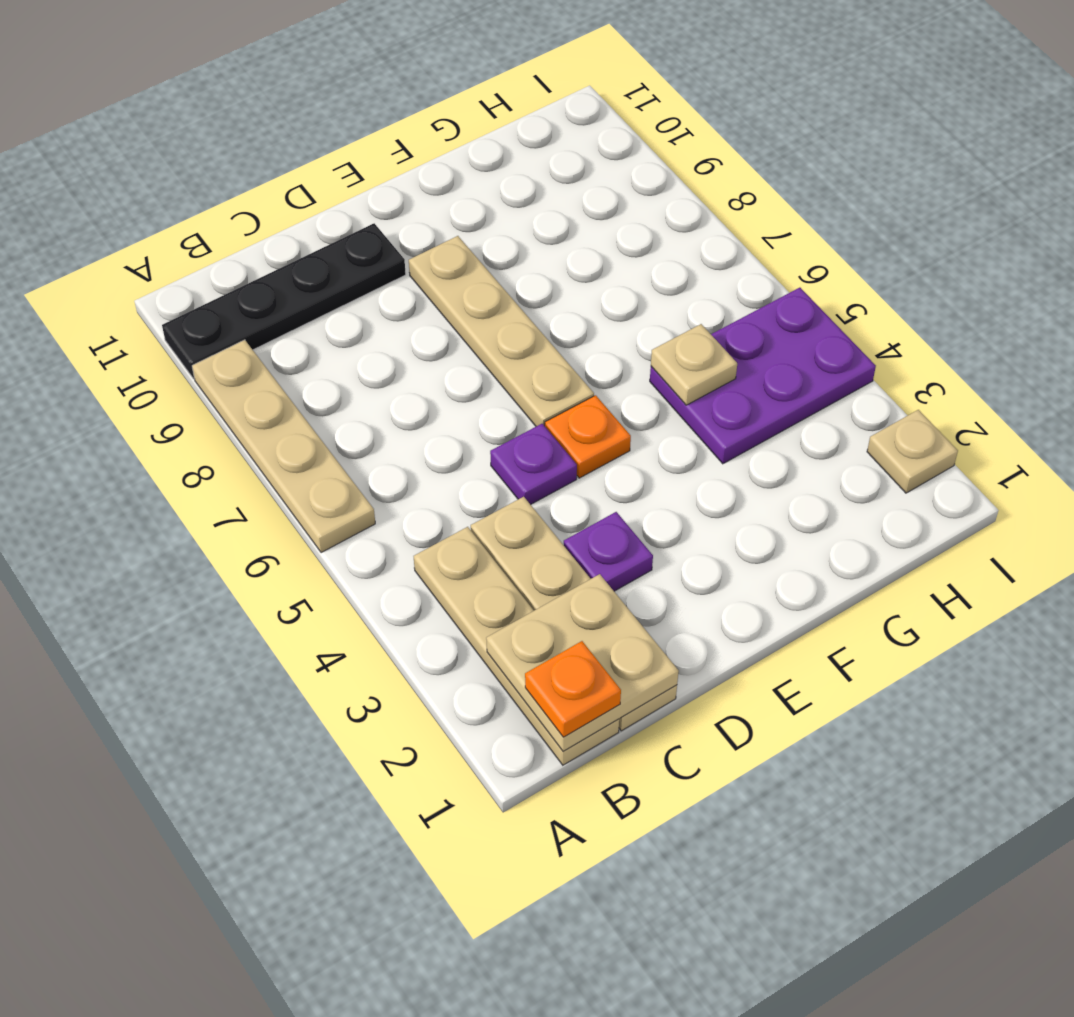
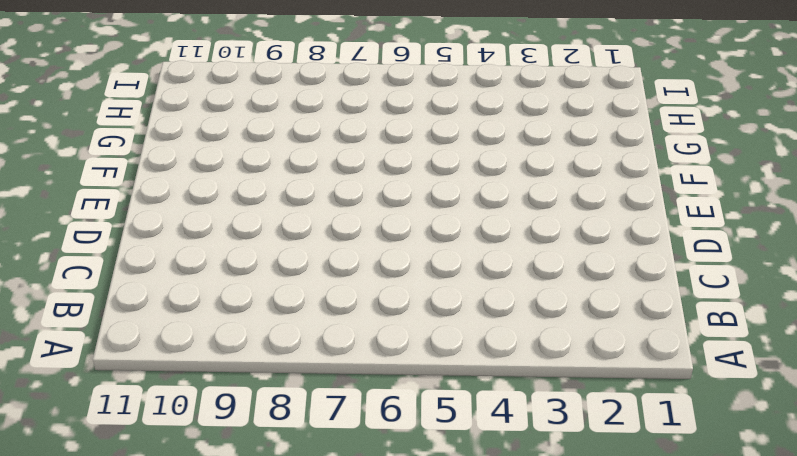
none -> tan 1x4 plate [192,340,375,553]
none -> black 1x4 plate [162,223,406,379]
none -> tan 1x4 plate [414,527,619,765]

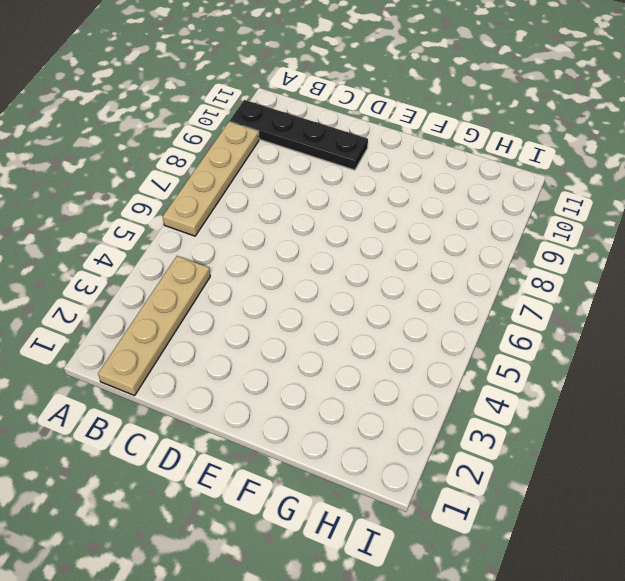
none -> tan 1x4 plate [471,497,677,731]
none -> purple 1x1 plate [564,512,653,591]
none -> purple 1x1 plate [490,424,577,505]

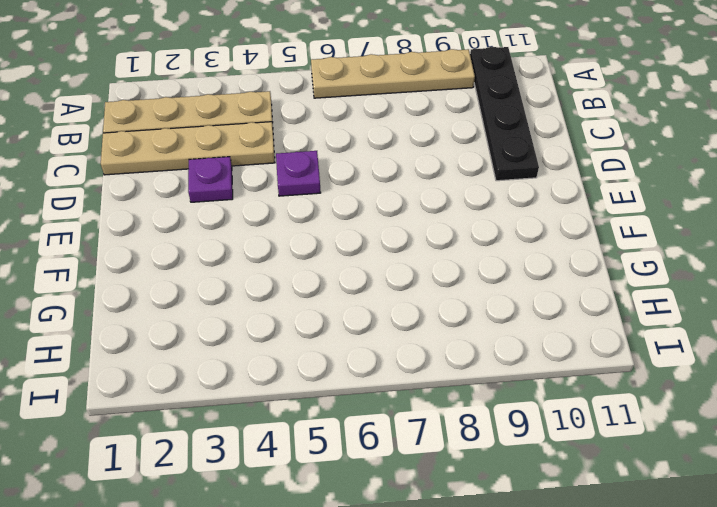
none -> orange 1x1 plate [545,395,631,478]
none -> tan 1x4 plate [409,236,594,426]
none -> purple 2x3 plate [650,288,876,464]

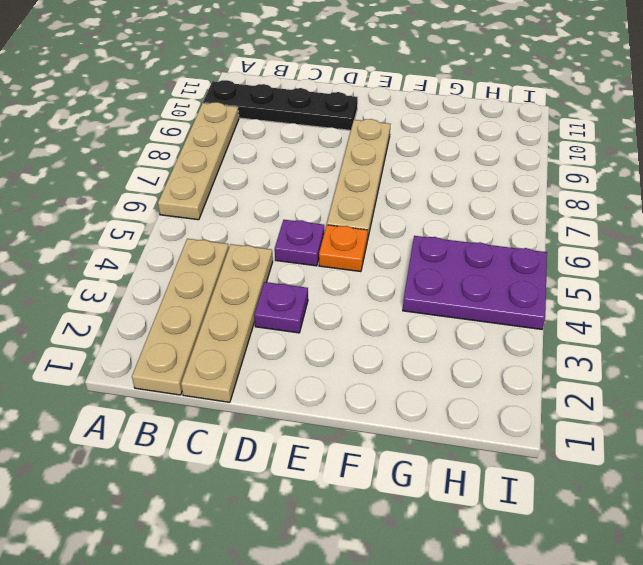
none -> tan 1x1 plate [867,410,958,493]
none -> tan 2x2 plate [486,574,679,752]
none -> tan 1x1 plate [651,324,737,405]

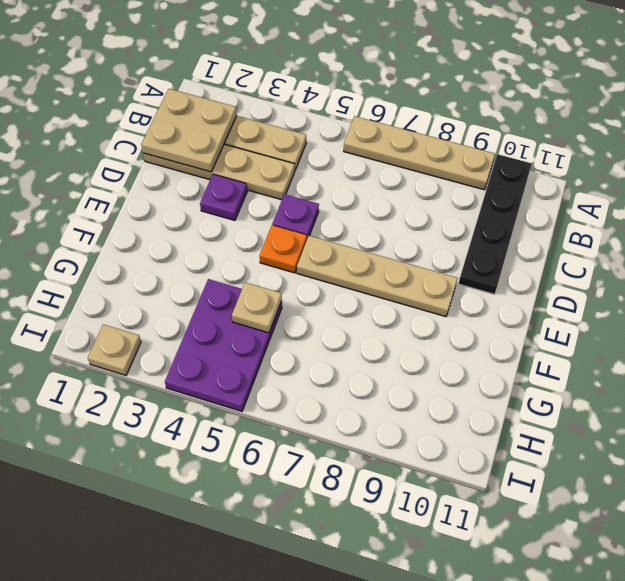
none -> orange 1x1 plate [525,641,621,737]

